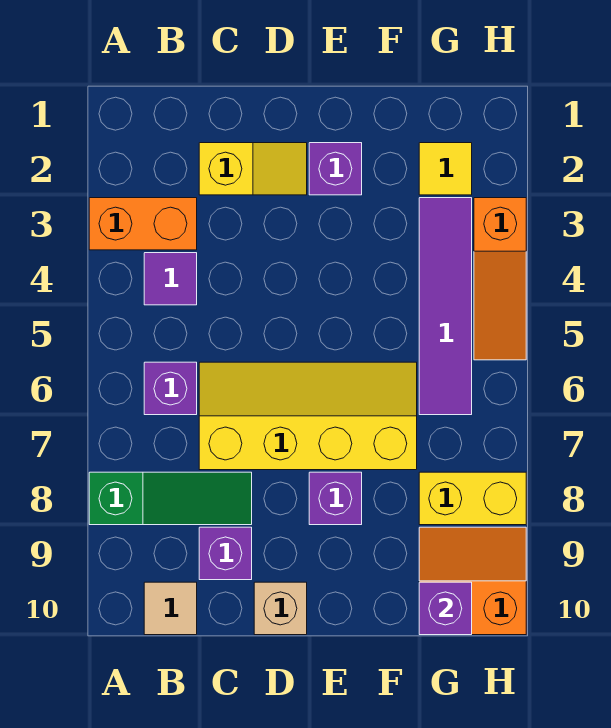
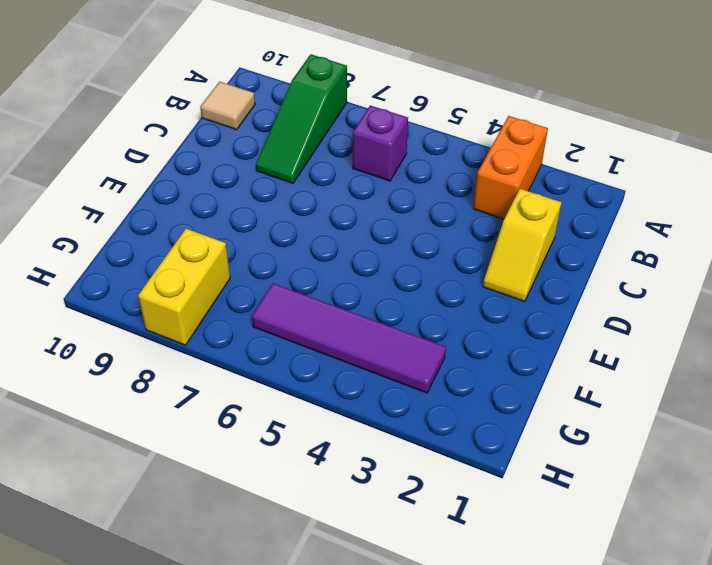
none -> purple 1x1 tile [144,253,197,305]
none -> yellow 2x4 slope [199,362,417,470]
none -> purple 1x1 brick [199,527,252,580]

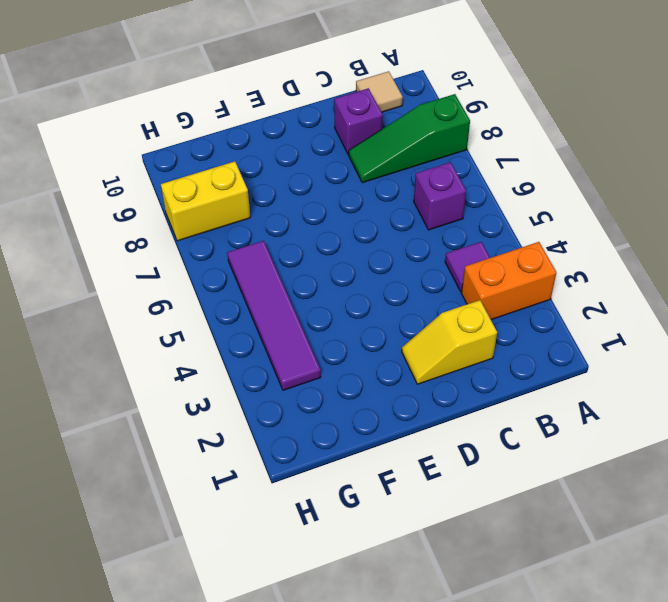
none -> yellow 2x4 slope [199,362,417,470]
none -> tan 1x1 brick [254,582,307,635]
none -> purple 1x1 brick [309,143,362,195]

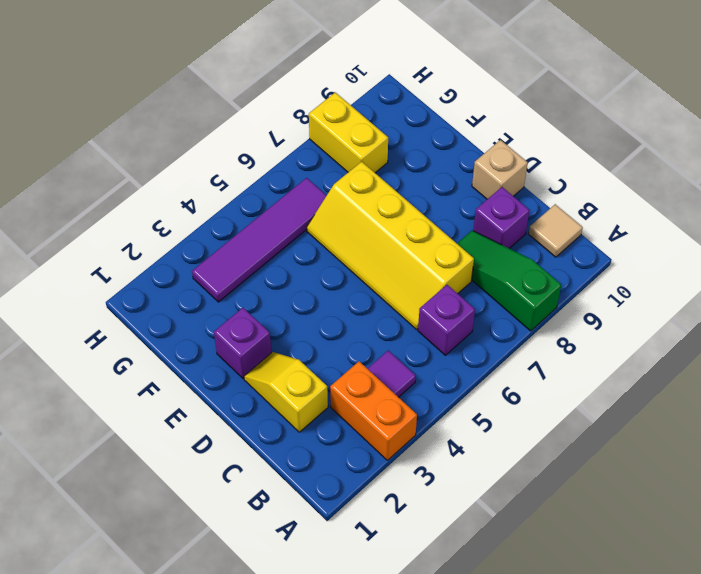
none -> purple 1x1 brick [309,472,362,525]
none -> yellow 1x1 tile [419,143,472,195]
none -> orange 2x2 slope [419,527,526,635]

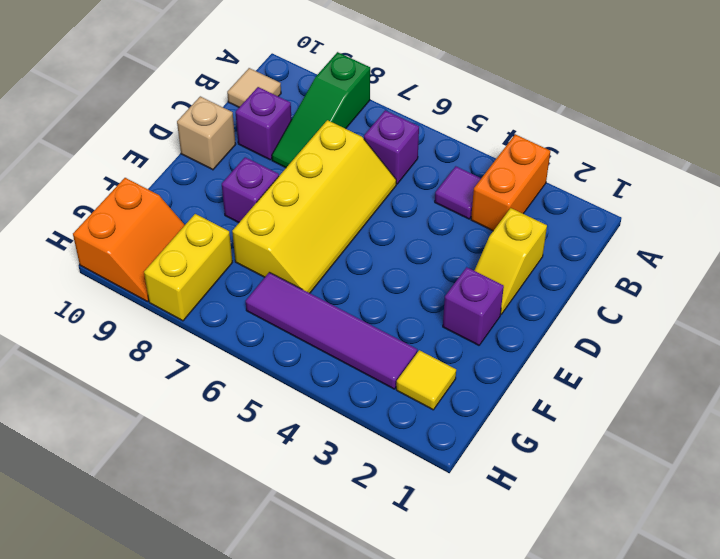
none -> orange 1x3 slope [474,198,526,360]
none -> purple 1x1 brick [419,582,472,635]

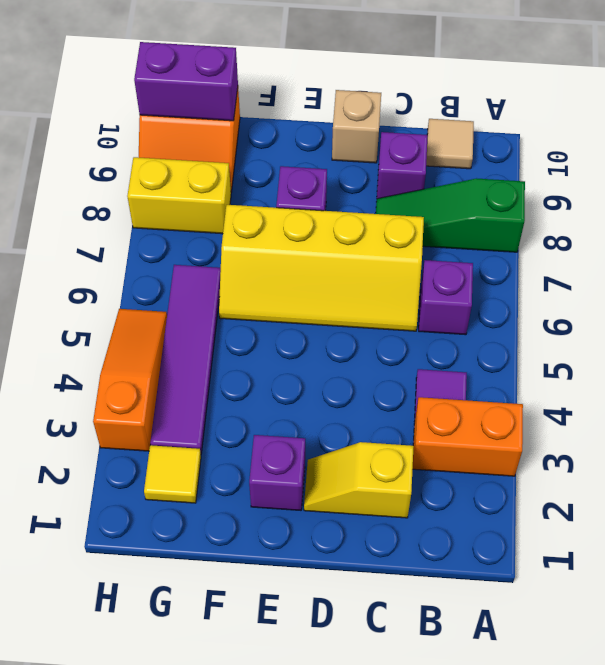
purple 1x2 brick [134,42,238,121] -> purple 1x1 brick [419,582,472,635]

